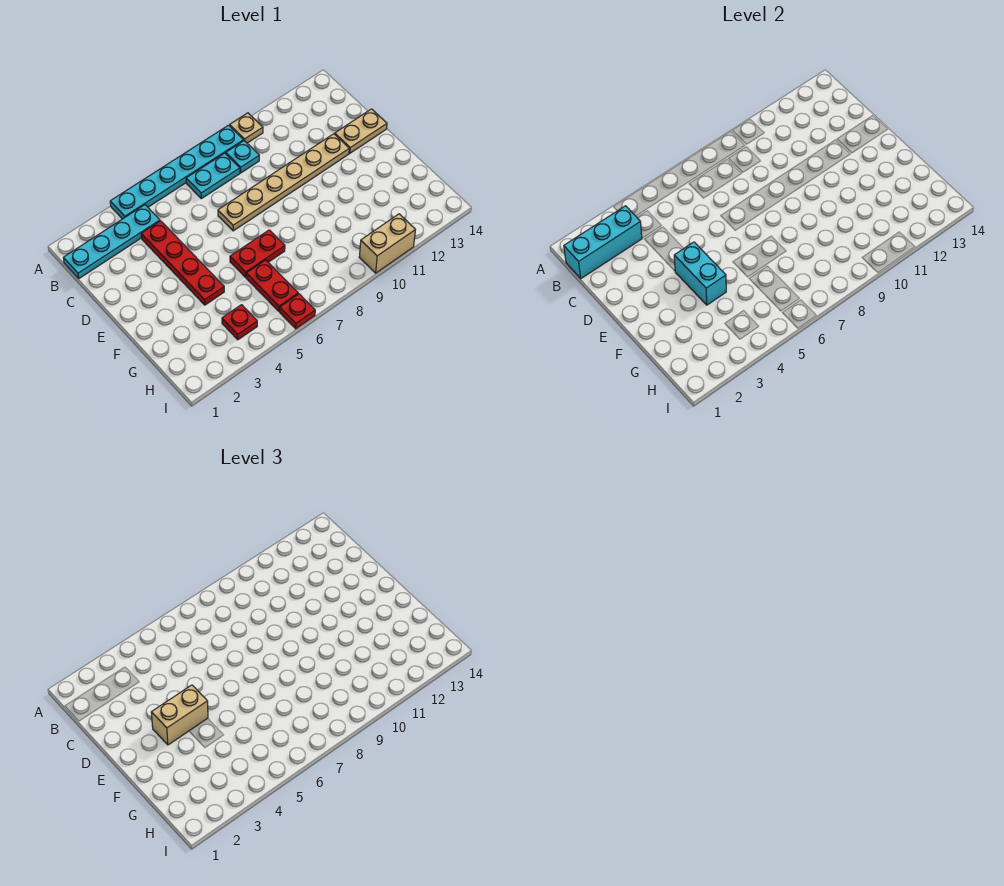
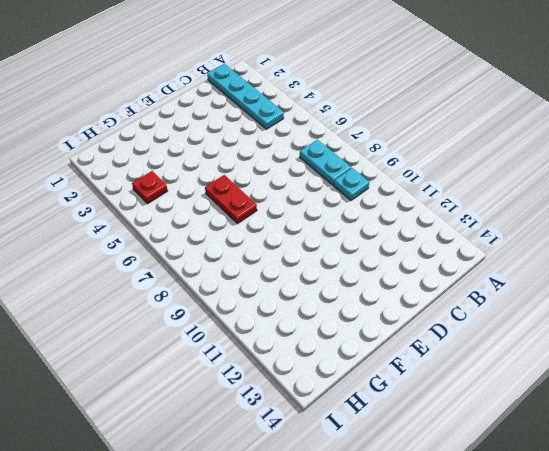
none -> cyan 1x6 plate [110,125,244,219]
none -> tan 1x1 plate [230,113,263,143]
none -> red 1x4 plate [141,221,224,305]

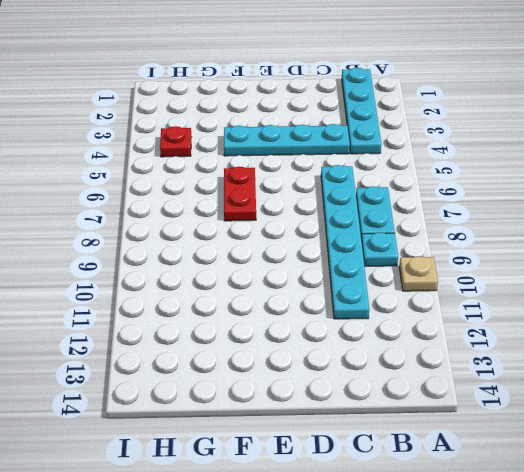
cyan 1x4 plate [224,124,350,156] -> red 1x4 plate [141,221,224,305]
cyan 1x6 plate [321,165,369,319] -> cyan 1x6 plate moved to [110,125,244,219]
none -> tan 1x6 plate [218,134,349,231]
none -> tan 1x2 plate [335,109,387,153]
none -> red 1x2 plate [246,260,298,311]

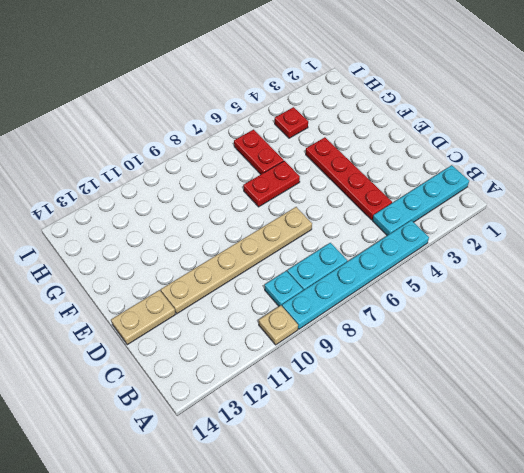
none -> red 1x1 plate [280,294,315,329]
none -> tan 1x2 brick [359,214,415,273]
none -> cyan 1x3 brick [564,206,642,278]

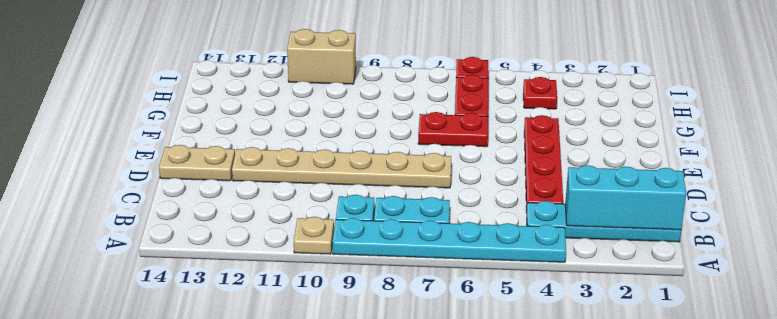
none -> cyan 1x2 brick [674,242,726,305]
none -> tan 1x2 brick [151,685,208,745]

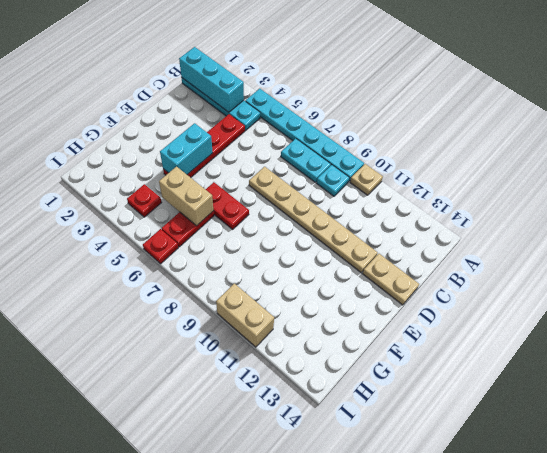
tan 1x2 brick [159,166,213,226] -> tan 1x2 brick moved to [151,685,208,745]

